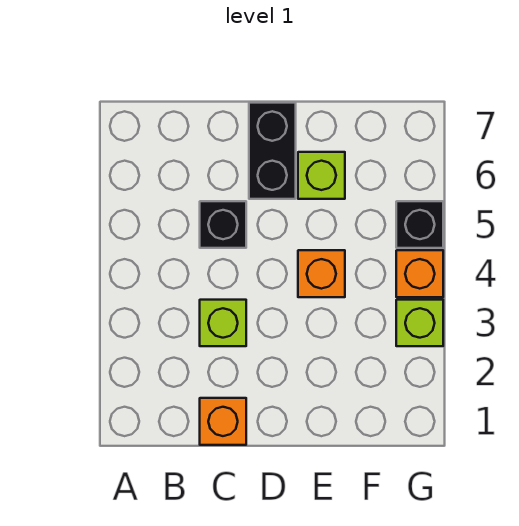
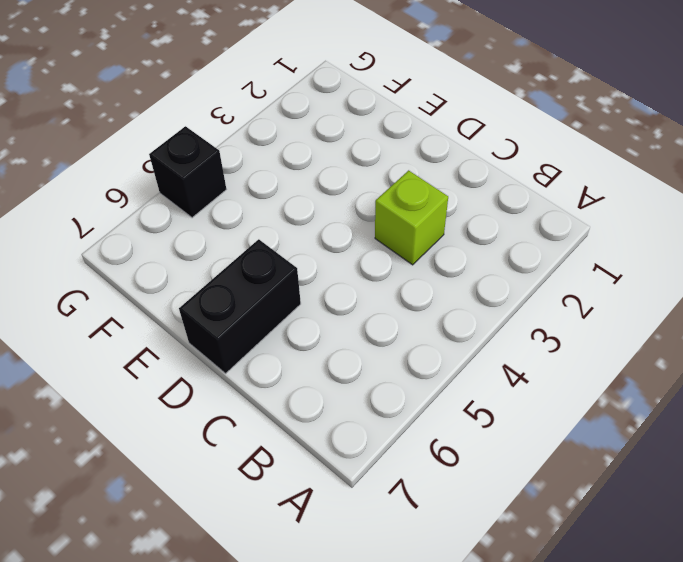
none -> orange 1x1 brick [200,398,246,445]
none -> black 1x1 brick [200,201,246,248]

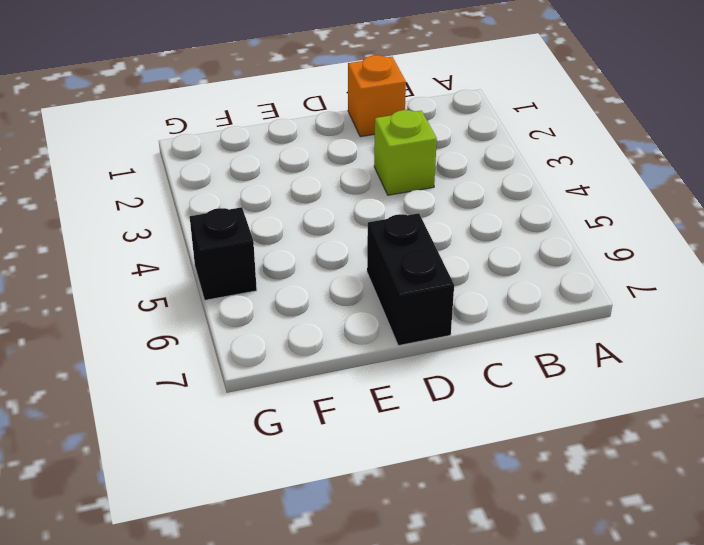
none -> black 1x1 brick [200,201,246,248]
none -> orange 1x1 brick [298,250,345,297]

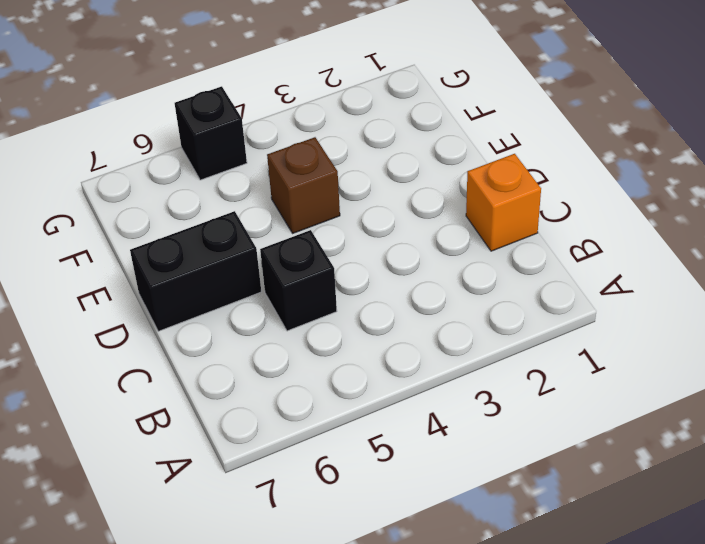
brown 1x1 brick [267,137,340,233] -> orange 1x1 brick [298,250,345,297]
none -> lime 1x1 brick [200,300,246,346]
none -> lime 1x1 brick [298,152,345,199]

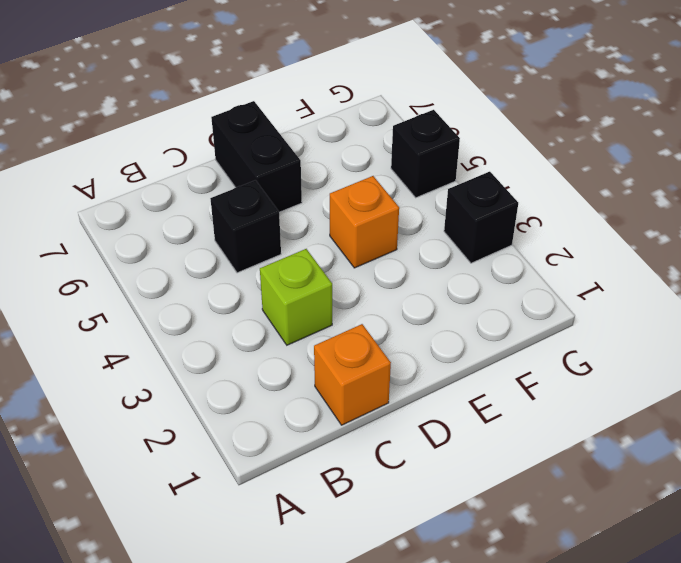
black 1x1 brick [444,172,518,263] -> lime 1x1 brick [396,300,443,346]
none -> lime 1x1 brick [298,152,345,199]
none -> orange 1x1 brick [396,250,443,297]

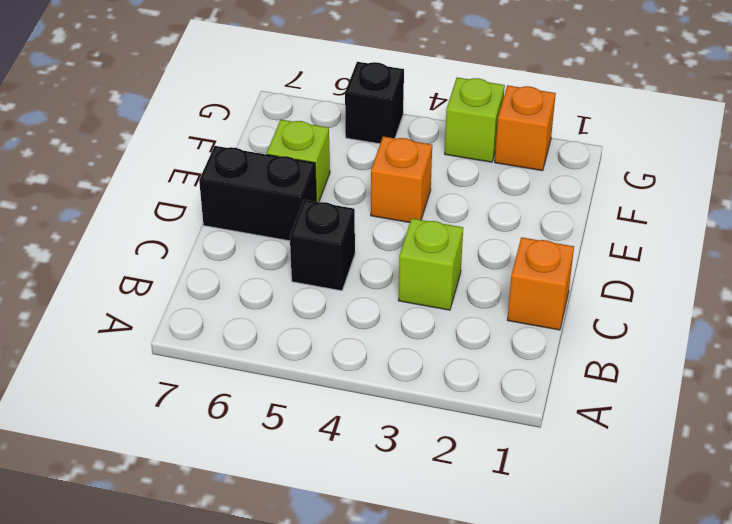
orange 1x1 brick [495,85,556,171] -> orange 1x1 brick moved to [396,250,443,297]

